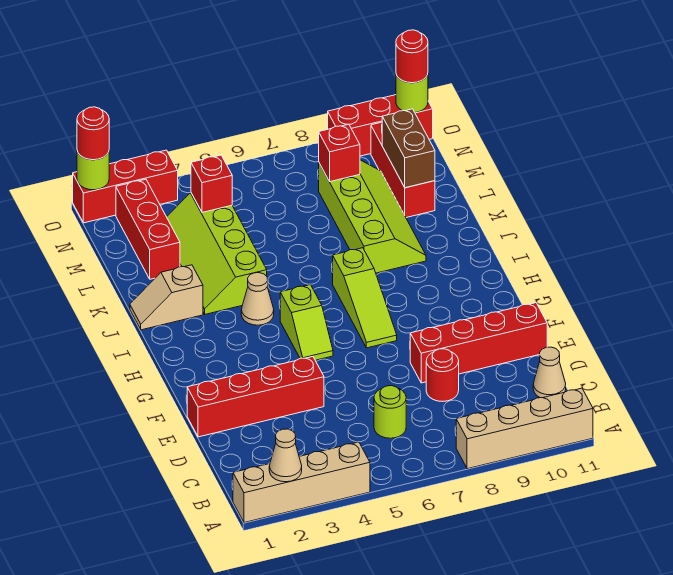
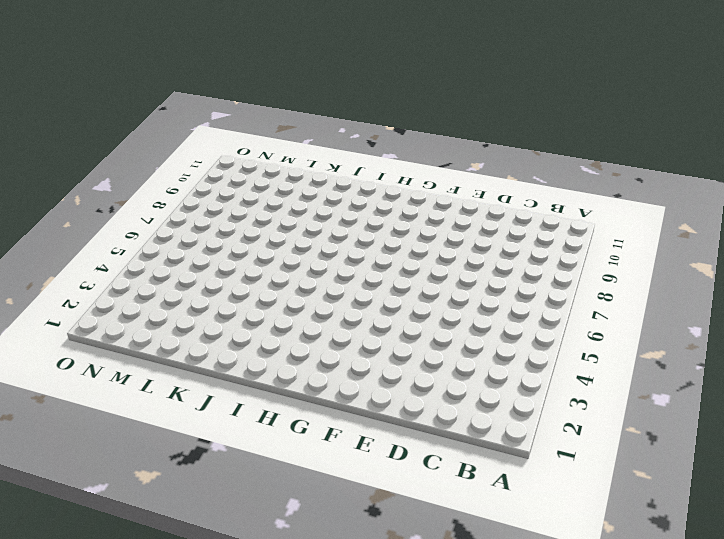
none -> tan 1x4 brick [233,442,370,523]
none -> tan 1x4 brick [456,388,593,469]
none -> lime 1x1 round brick [374,386,406,438]

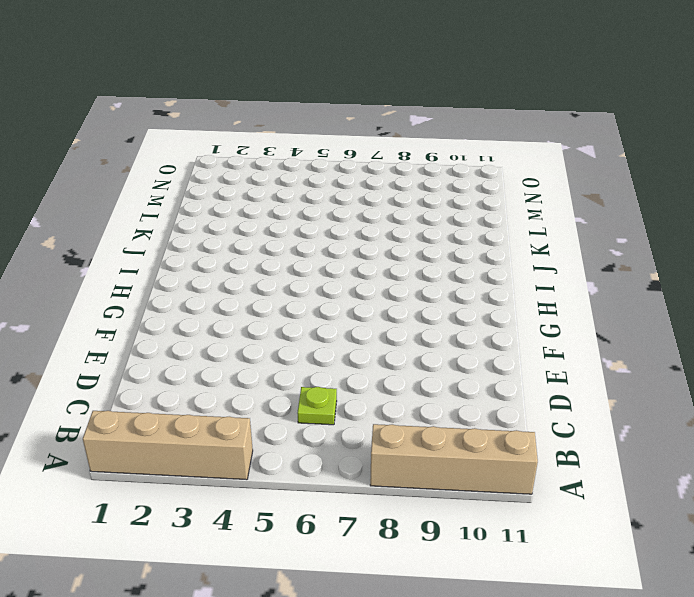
lime 1x1 plate [297,387,337,425] -> lime 1x1 round brick [374,386,406,438]
none -> tan 1x1 cone [533,347,566,398]
none -> red 1x1 round brick [426,349,459,401]
none -> red 1x4 brick [187,357,324,437]

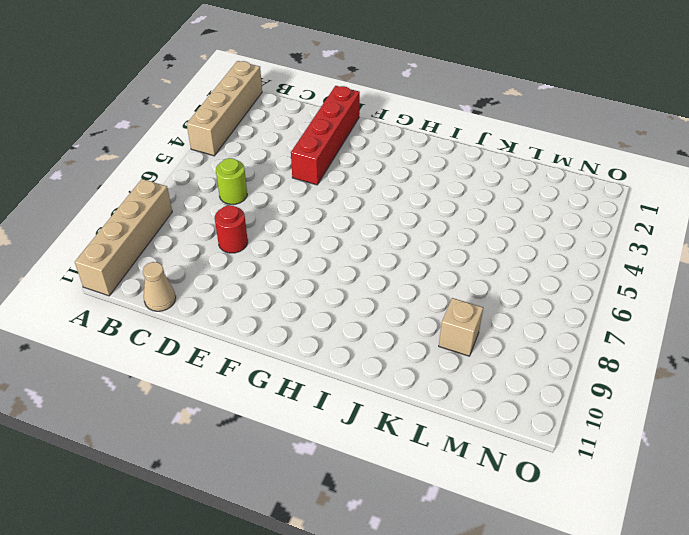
tan 1x1 brick [439,298,483,356] -> lime 2x4 slope [319,160,426,273]
none -> red 1x4 brick [410,303,547,383]
none -> lime 1x2 slope [280,285,333,360]
none -> lime 1x3 slope [333,248,397,348]

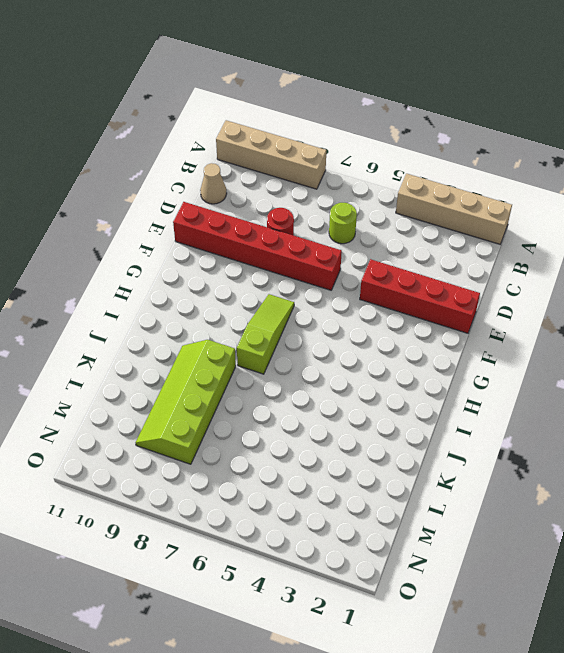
red 1x6 brick [173,202,342,290] -> red 1x4 brick [410,303,547,383]
none -> lime 1x2 slope [280,285,333,360]
none -> tan 1x1 cone [241,273,274,325]
none -> tan 1x2 slope [130,265,203,330]

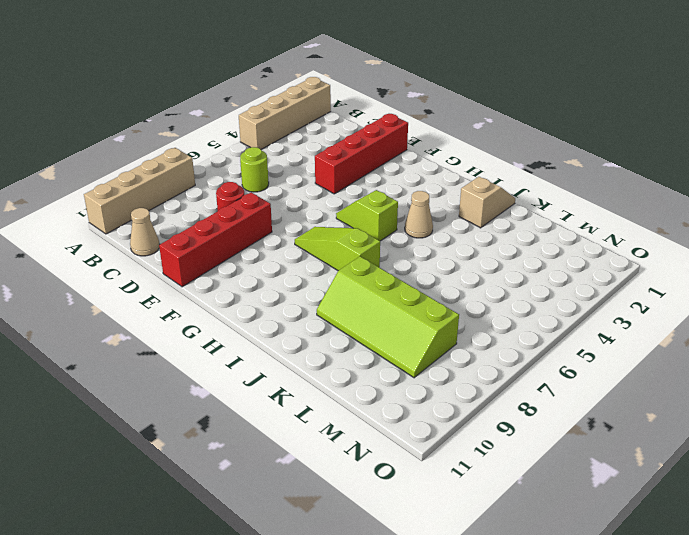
none -> lime 2x4 slope [167,193,267,314]
none -> red 1x3 brick [116,179,180,279]
none -> red 1x3 brick [371,122,435,218]

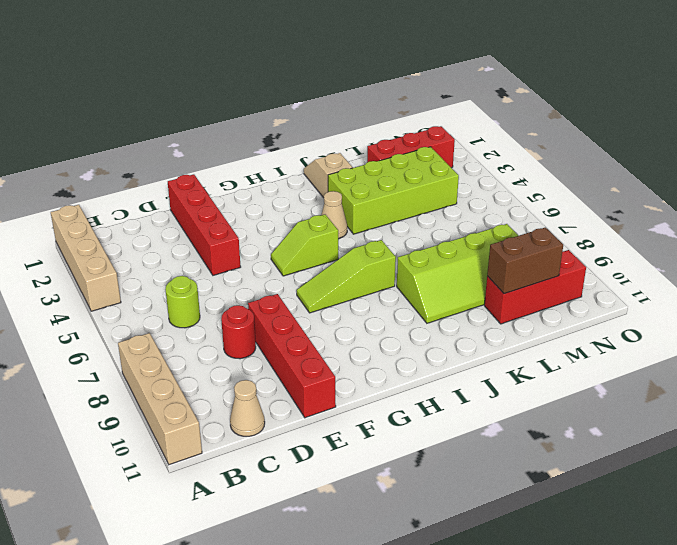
lime 2x4 brick [328,147,459,234] -> lime 2x4 slope [167,193,267,314]
none -> red 1x3 brick [73,150,178,223]
none -> red 1x3 brick [328,95,433,156]
none -> tan 1x1 cone [269,429,302,482]

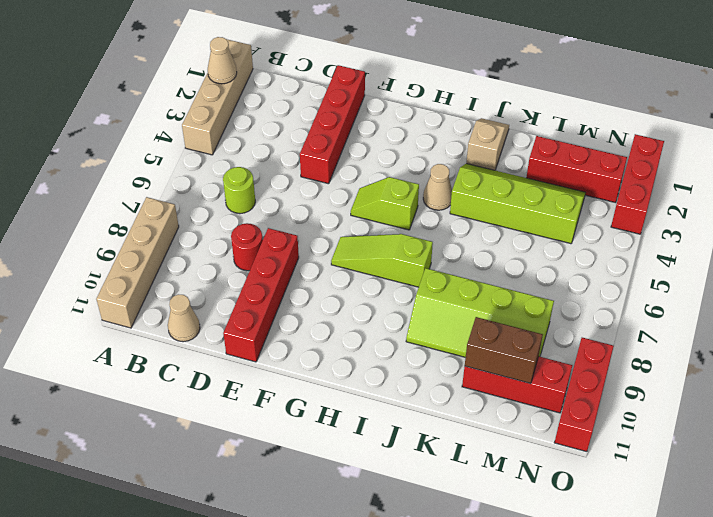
none -> red 1x1 brick [191,155,232,212]
none -> red 1x1 brick [319,124,360,182]
none -> lime 1x1 round brick [77,151,109,190]

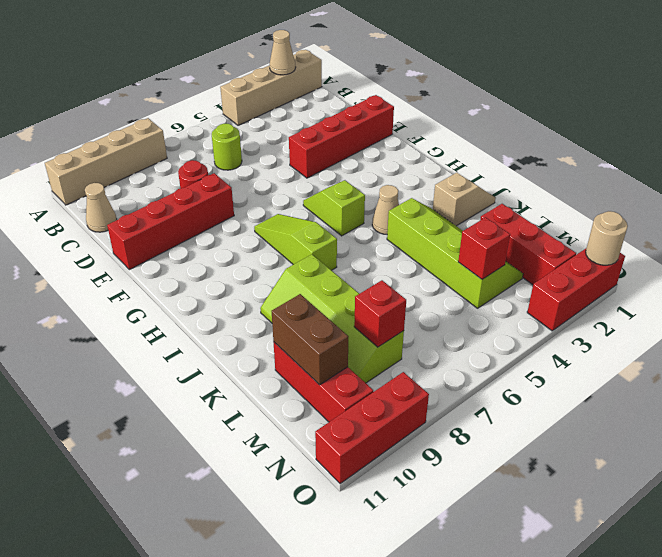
tan 1x1 round brick [586,211,628,265] -> lime 1x1 round brick [77,151,109,190]
none -> lime 1x1 round brick [396,75,428,112]
none -> red 1x1 round brick [77,107,109,160]
none -> red 1x1 round brick [396,30,428,83]

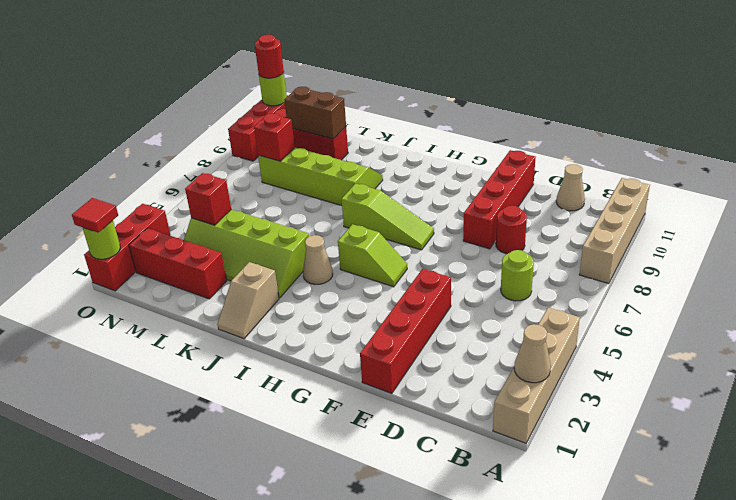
red 1x1 tile [72,198,118,233] -> red 1x1 round brick [77,107,109,160]

